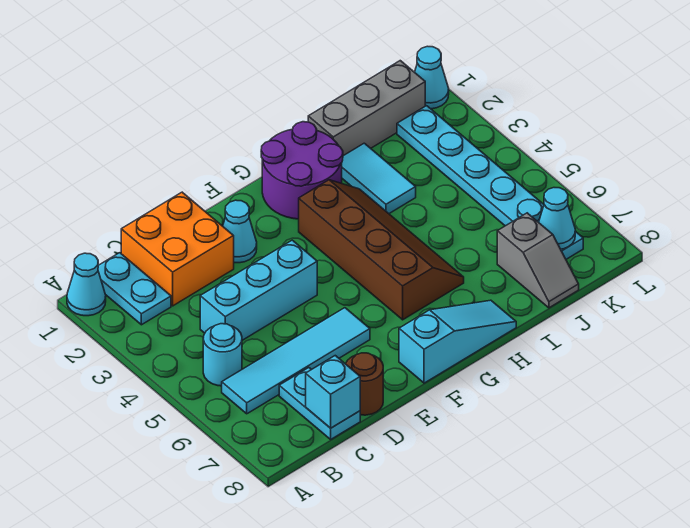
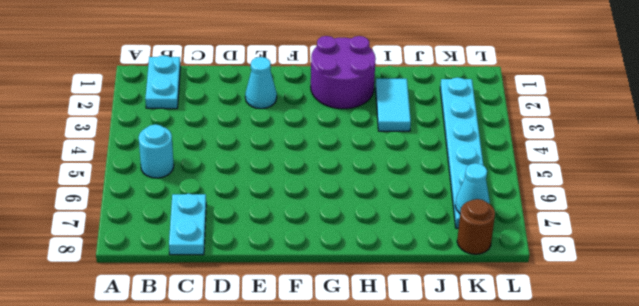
brown 1x1 round brick [457,199,495,254] -> brown 1x1 round brick moved to [346,353,383,415]
none -> cyan 1x1 cone [67,253,106,316]
none -> cyan 1x4 tile [222,308,370,414]
none -> orange 2x2 brick [121,192,234,306]

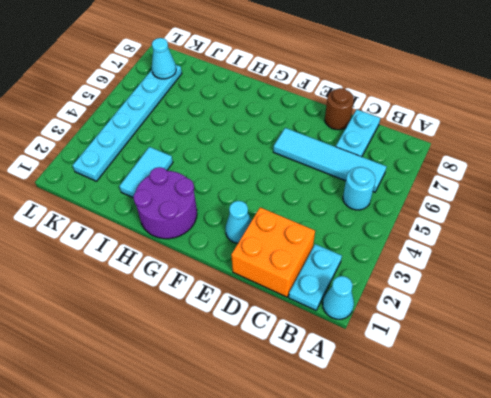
none -> cyan 1x3 brick [200,240,317,340]
none -> cyan 1x3 slope [399,300,516,383]
none -> brown 2x4 slope [299,180,464,320]

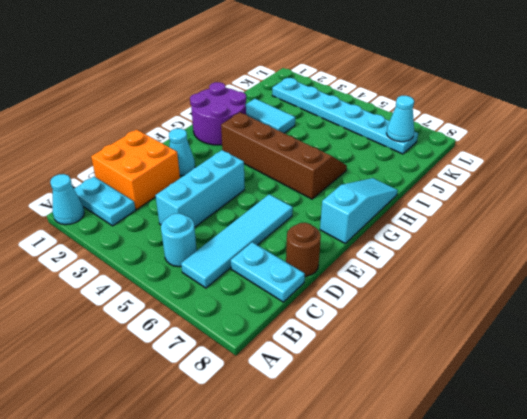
none -> grey 1x3 brick [308,61,425,156]
none -> grey 1x2 slope [497,213,579,308]
none -> cyan 1x1 cone [415,46,449,109]

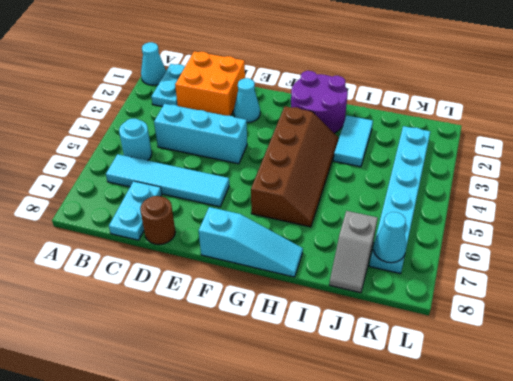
none -> grey 1x3 brick [308,61,425,156]
none -> cyan 1x1 cone [415,46,449,109]
none -> cyan 1x1 brick [306,356,360,428]

